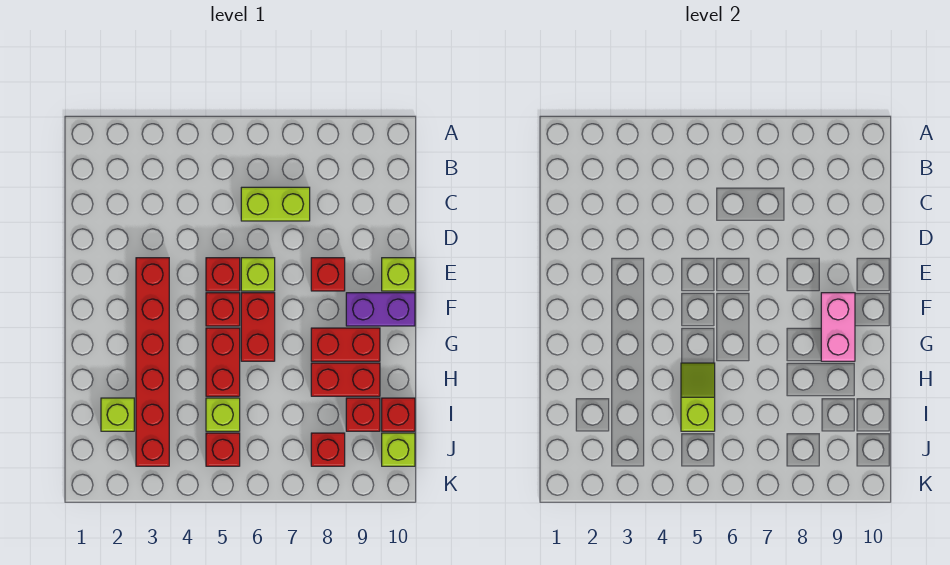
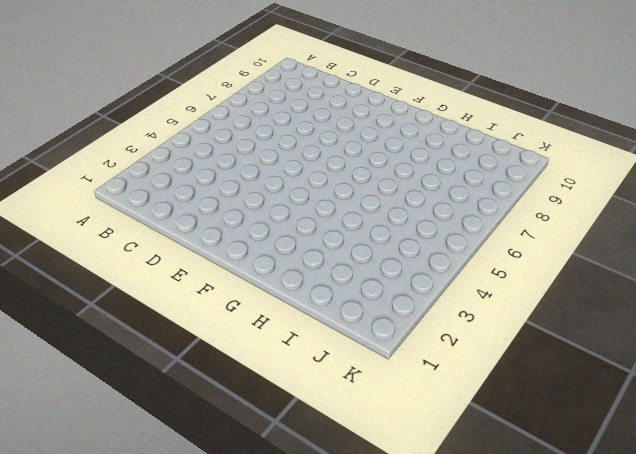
none -> lime 1x2 brick [241,187,310,221]
none -> red 1x6 brick [136,258,169,466]
none -> red 1x1 brick [206,258,240,291]

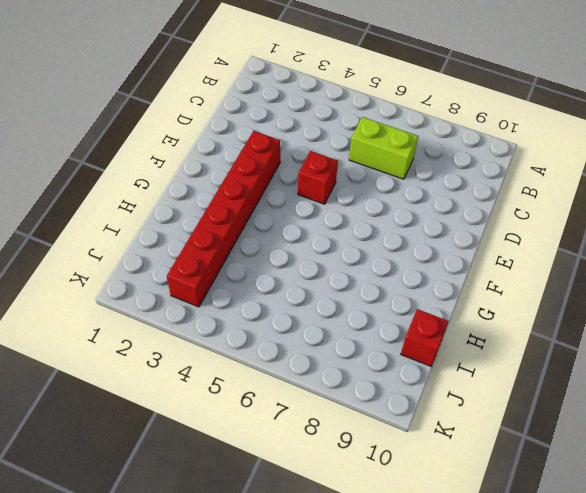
none -> lime 1x1 brick [241,258,275,291]
none -> red 1x1 brick [311,258,345,291]
none -> lime 1x1 brick [382,258,415,291]

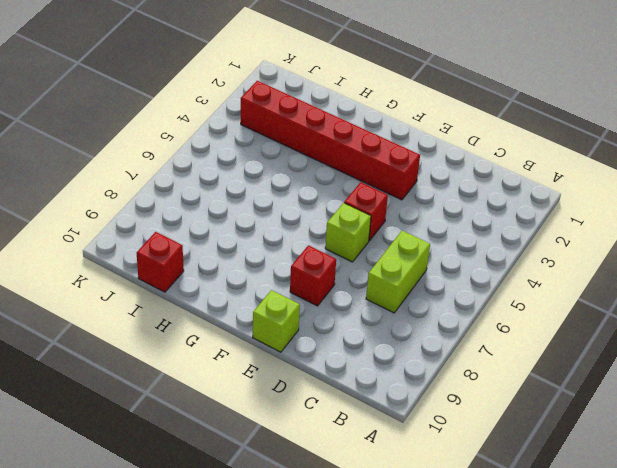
none -> red 1x1 brick [206,293,240,326]
none -> red 1x2 brick [241,293,275,361]
none -> purple 1x2 brick [346,293,415,326]

